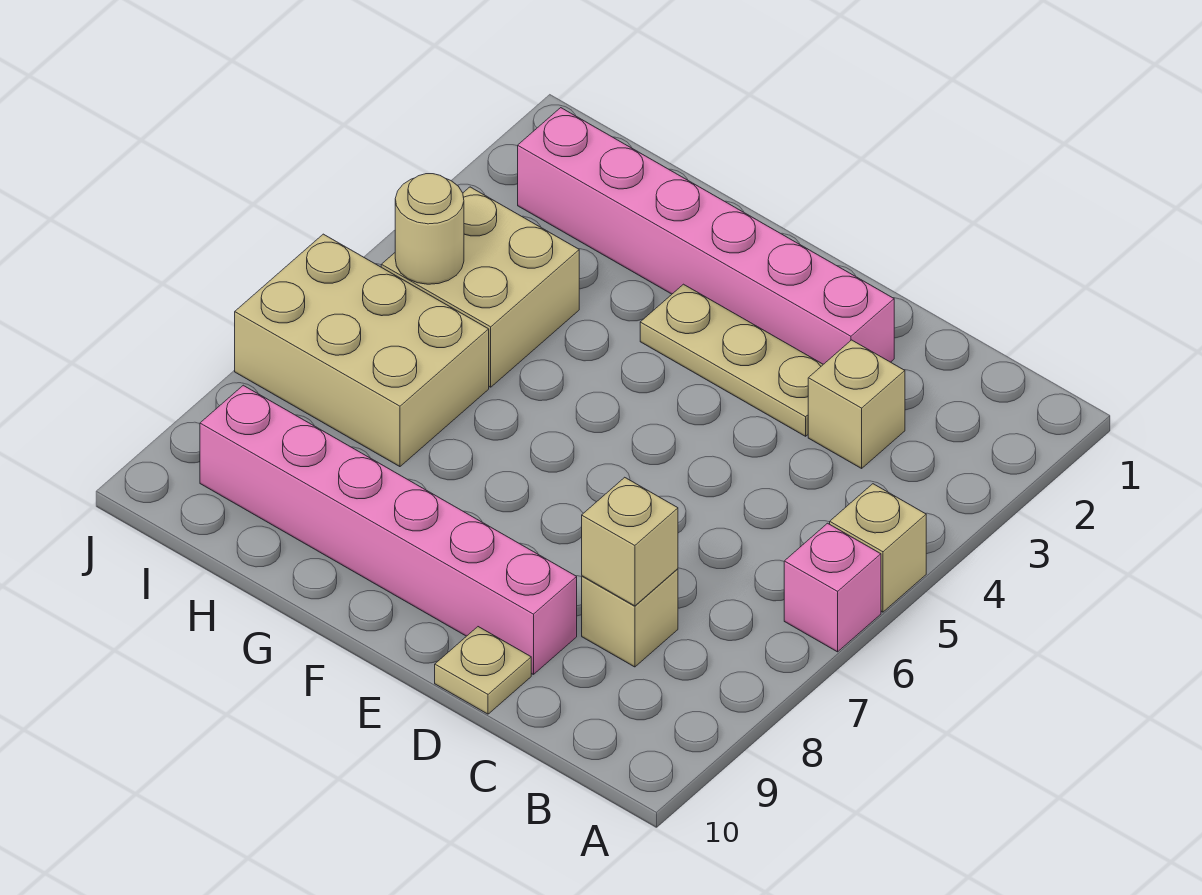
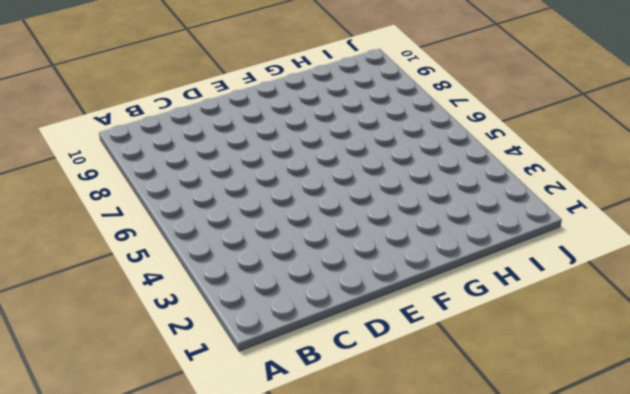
none -> tan 1x1 brick [830,484,926,612]
none -> pink 1x1 brick [784,523,881,652]
none -> tan 1x1 brick [808,340,905,468]

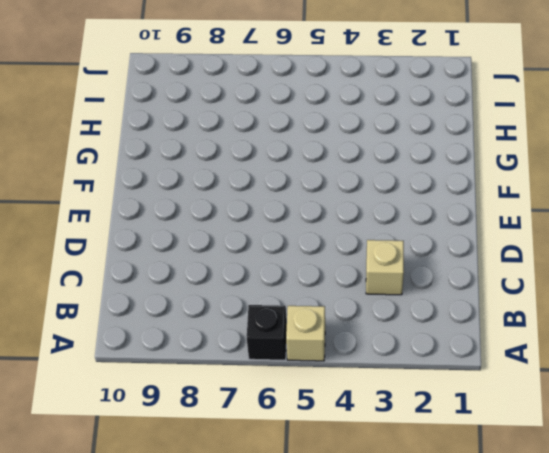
black 1x1 brick [247,305,287,360] -> pink 1x1 brick [784,523,881,652]
none -> tan 1x1 brick [582,569,678,667]
none -> pink 1x6 brick [518,108,894,364]
none -> tan 1x3 plate [640,284,823,436]

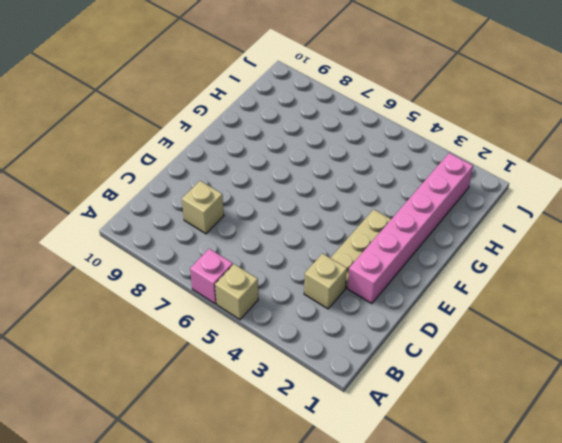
none -> pink 1x6 brick [200,385,577,675]
none -> tan 1x1 plate [435,627,531,714]
none -> tan 2x2 brick [381,187,579,387]

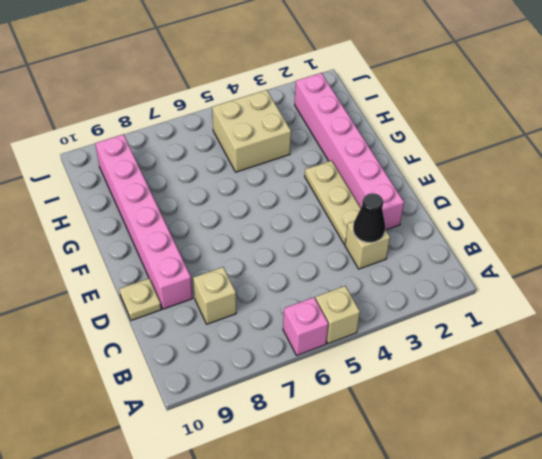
black 1x1 cone [353,193,385,243] -> none
none -> tan 2x3 brick [235,234,489,467]
none -> tan 1x1 brick [582,477,678,606]
none -> tan 1x1 round brick [395,174,464,284]

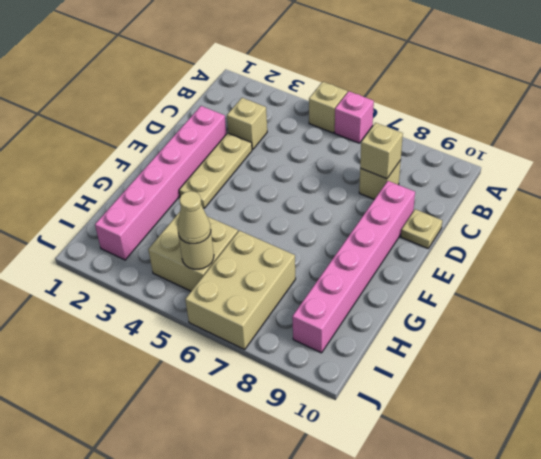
tan 1x1 cone [177,191,211,244] -> none

